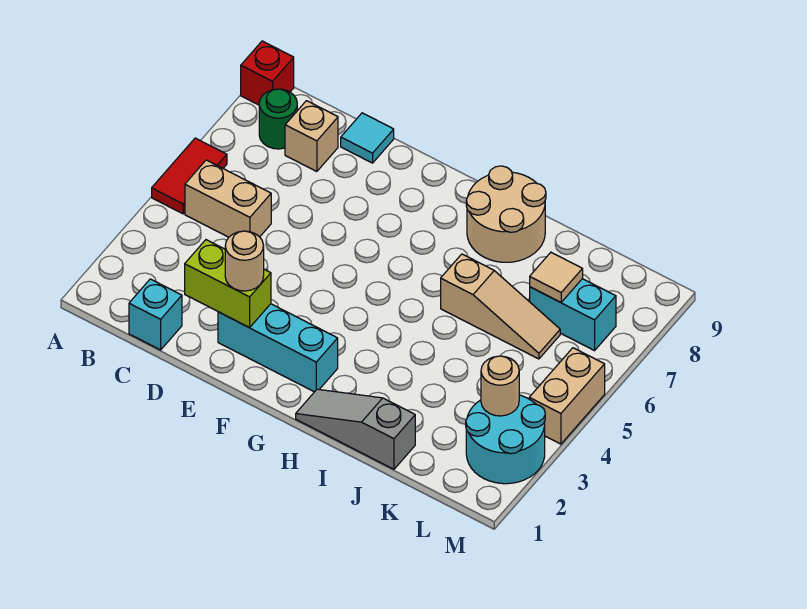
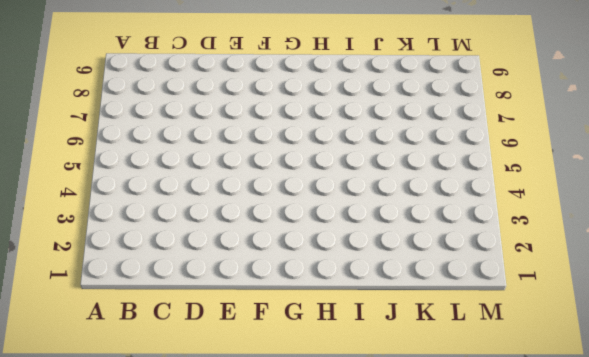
none -> red 1x2 tile [152,138,227,214]
none -> red 1x1 brick [241,41,294,105]
none -> tan 1x2 brick [185,160,271,237]

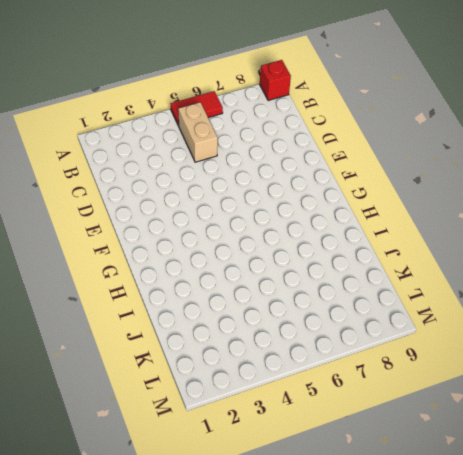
none -> green 1x1 round brick [259,89,297,149]
none -> cyan 1x1 brick [129,279,182,350]
none -> tan 1x1 brick [285,101,338,172]

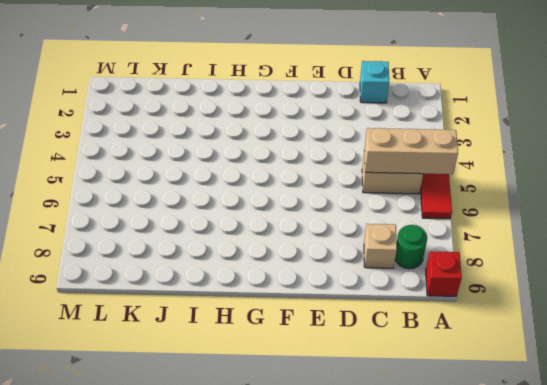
tan 1x3 brick [364,128,458,174] -> none
none -> cyan 1x1 tile [341,113,394,163]
none -> cyan 1x3 brick [218,304,338,392]
none -> grey 1x3 slope [296,389,415,469]

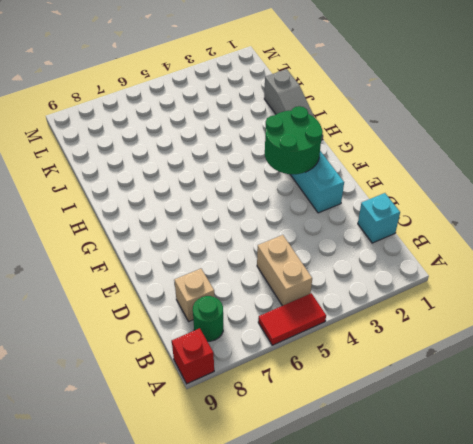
green 2x2 round brick [265,106,323,174] -> none
none -> cyan 1x1 tile [341,113,394,163]
none -> tan 2x2 round brick [466,166,546,262]
none -> tan 1x3 slope [441,254,560,359]

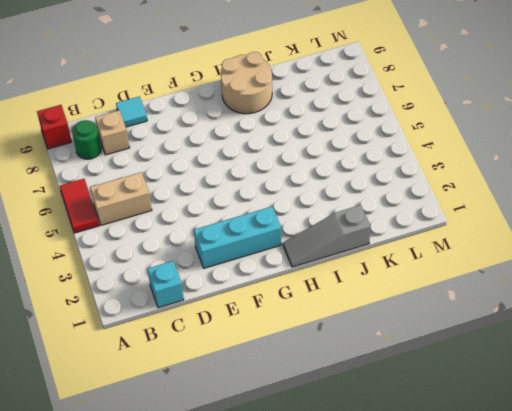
none -> tan 1x3 slope [441,254,560,359]
none -> cyan 1x2 brick [530,279,616,351]
none -> cyan 2x2 round brick [466,395,545,484]

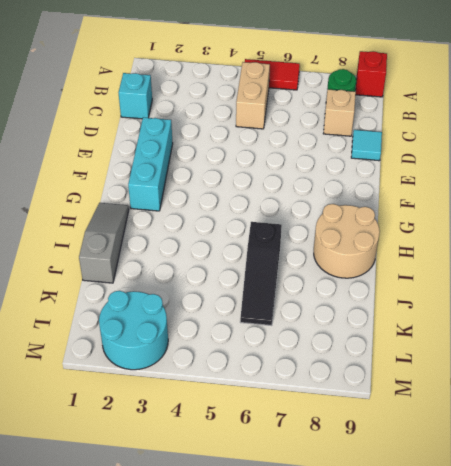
black 1x3 slope [240,222,282,326] -> tan 1x3 slope [441,254,560,359]
none -> cyan 1x2 brick [530,279,616,351]
none -> tan 1x2 brick [529,348,605,444]
none -> lime 1x2 brick [185,240,271,328]

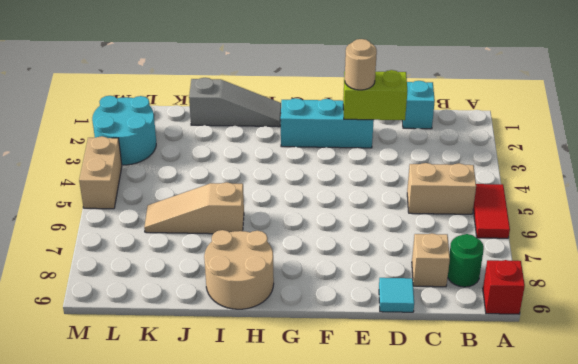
none -> cyan 1x2 brick [530,279,616,351]
none -> tan 1x1 tile [530,252,583,302]
none -> tan 1x1 round brick [481,356,519,416]

